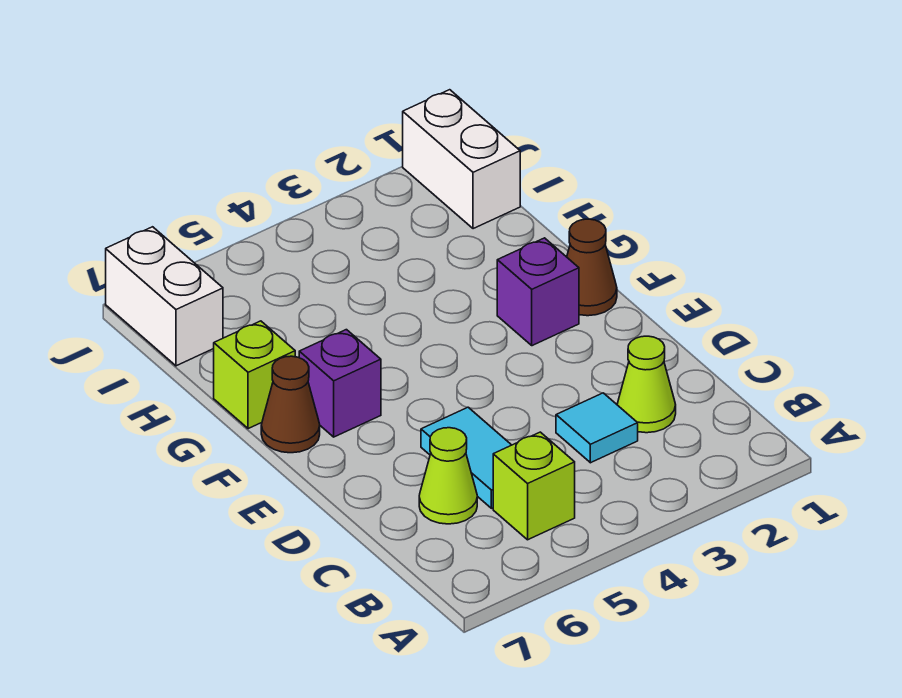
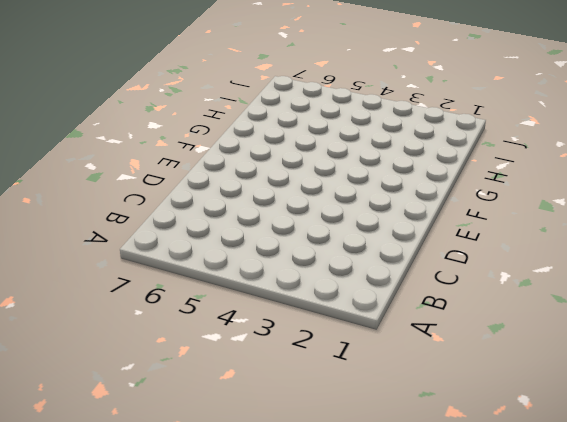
none -> lime 1x1 brick [493,432,575,540]
none -> lime 1x1 cone [617,336,676,433]
none -> cyan 1x1 tile [556,393,638,463]

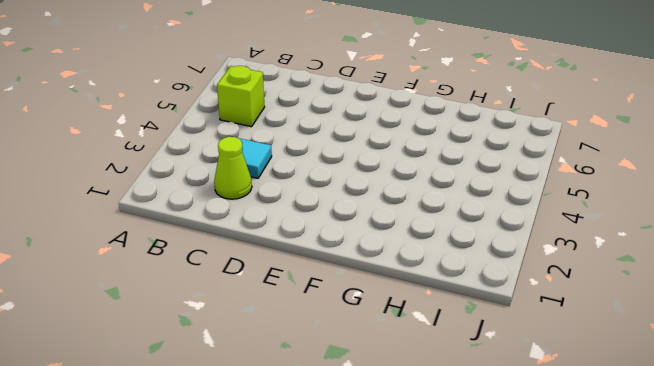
none -> cyan 1x2 tile [421,407,511,508]
none -> lime 1x1 cone [419,428,477,524]
none -> brown 1x1 cone [567,219,617,316]

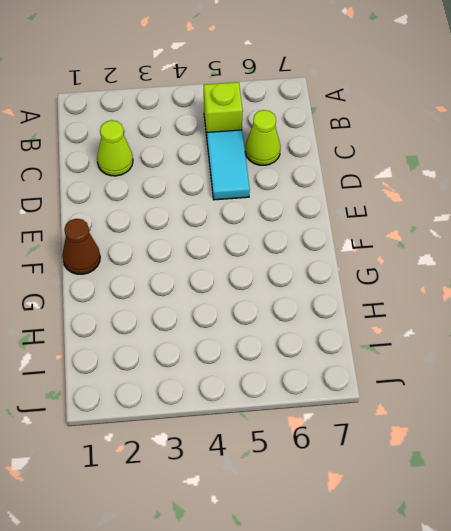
none -> cyan 1x1 tile [556,393,638,463]
none -> purple 1x1 brick [497,238,579,346]
none -> purple 1x1 brick [299,330,381,437]

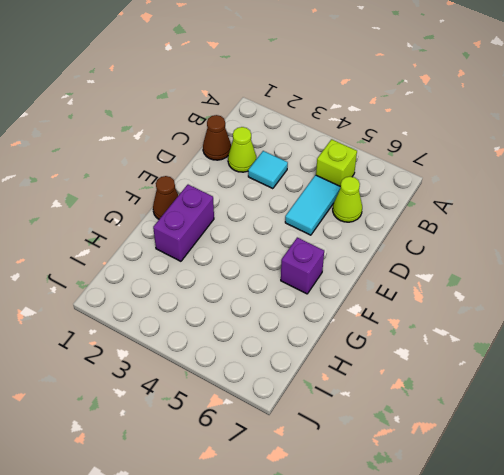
brown 1x1 cone [203,115,231,160] -> brown 1x1 cone moved to [261,356,320,453]
purple 1x2 brick [153,185,214,261] -> purple 1x1 brick [497,238,579,346]
none -> lime 1x1 brick [214,321,295,429]
none -> white 1x2 brick [403,90,520,229]
none -> white 1x2 brick [106,227,223,366]

